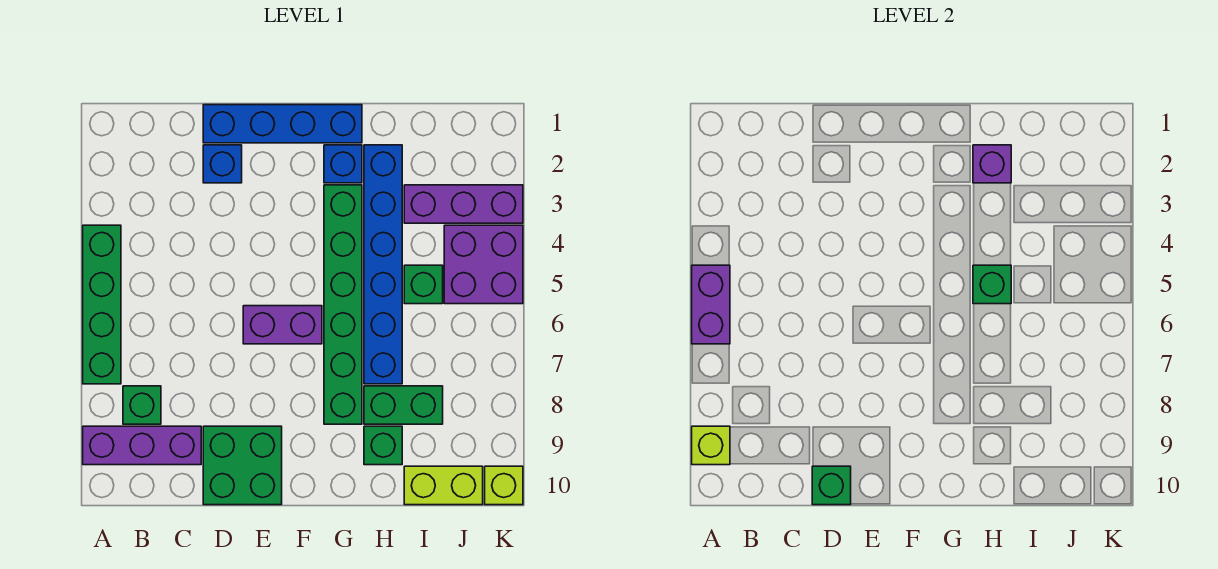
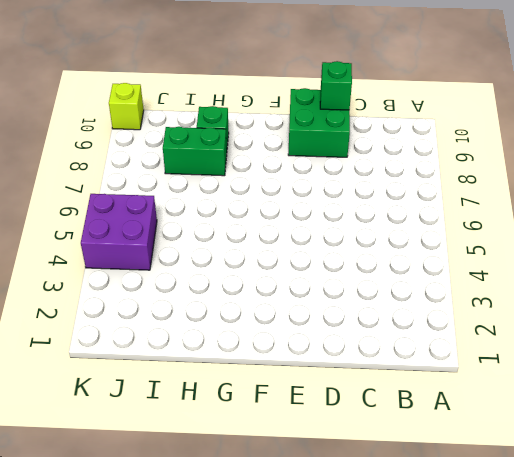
none -> green 1x4 brick [83,225,121,384]
none -> purple 1x3 brick [83,426,201,465]
none -> green 1x1 brick [123,386,161,424]

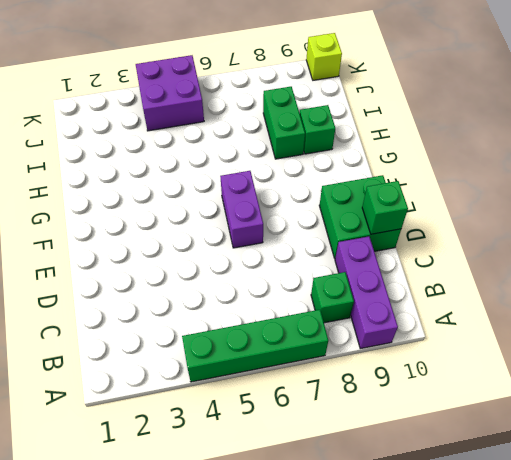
none -> blue 1x4 brick [203,105,362,143]
none -> blue 1x1 brick [203,145,242,183]
none -> blue 1x1 brick [324,145,362,183]

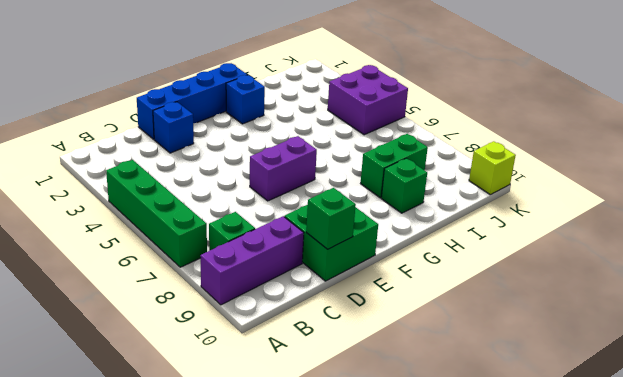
none -> green 1x6 brick [324,185,362,424]
none -> blue 1x6 brick [364,145,402,384]
none -> purple 1x3 brick [404,185,523,223]

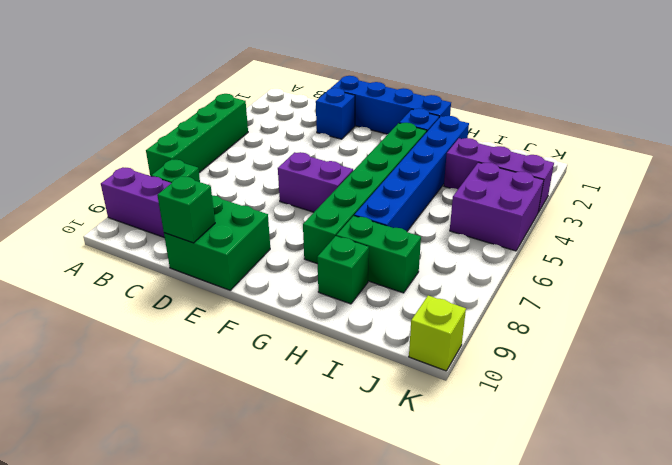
none -> green 1x1 brick [404,265,443,304]
none -> lime 1x2 brick [404,466,483,505]
none -> purple 1x2 brick [692,265,730,344]

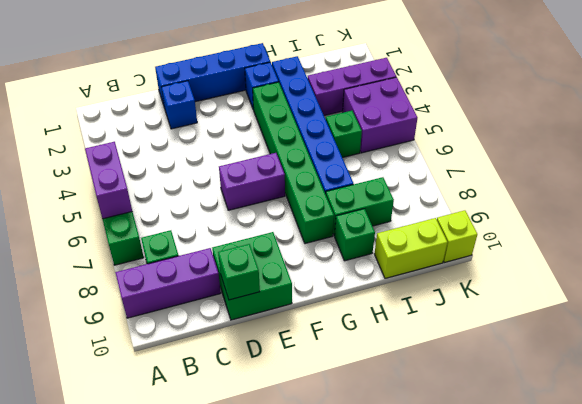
none -> lime 1x1 brick [692,426,730,465]
none -> purple 1x1 brick [973,145,1011,183]
none -> green 1x1 brick [973,265,1011,304]

